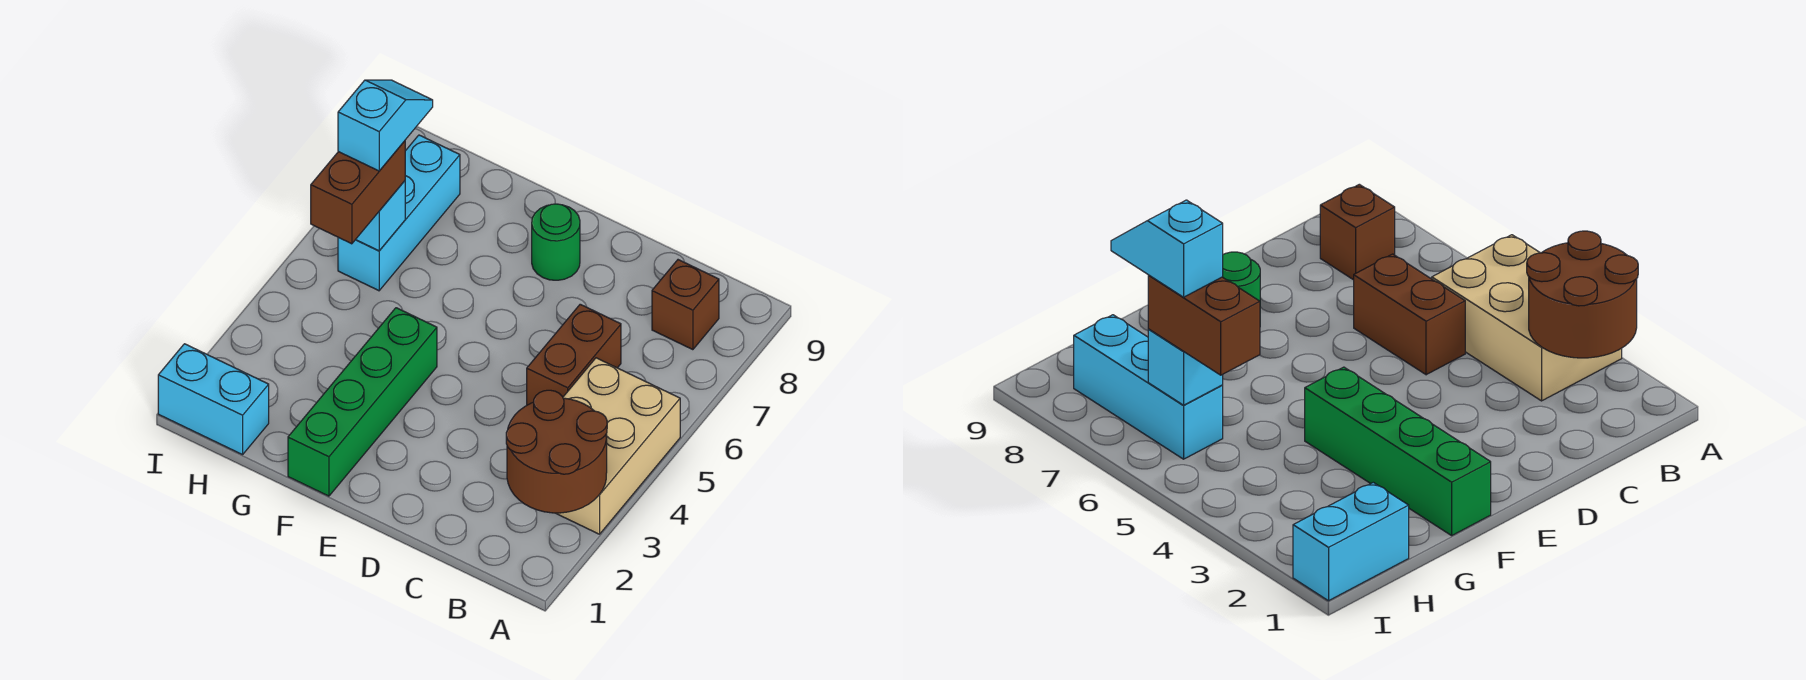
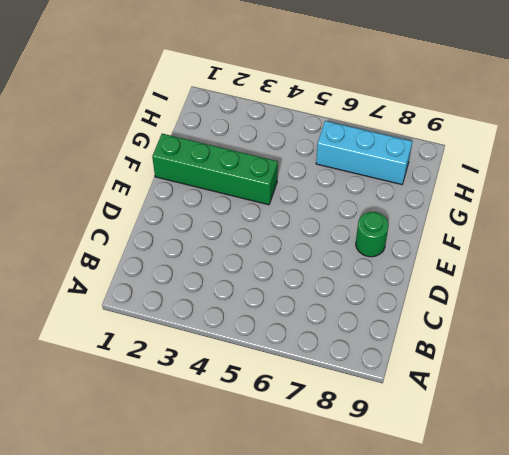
none -> tan 2x3 brick [556,358,680,534]
none -> brown 1x1 brick [652,260,719,350]

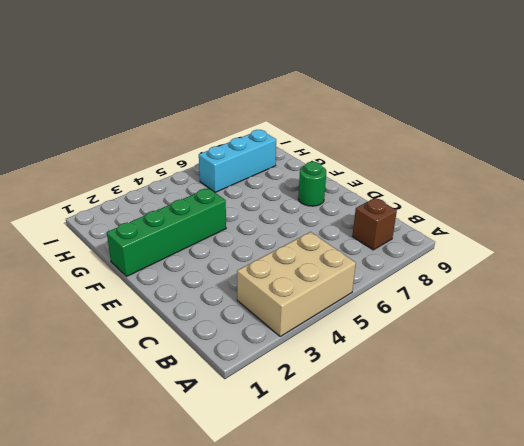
none -> brown 1x2 brick [527,304,621,405]
none -> cyan 1x2 brick [158,344,269,455]

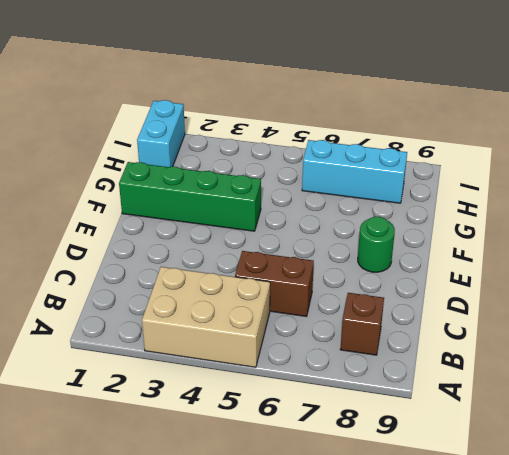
none -> brown 2x2 round brick [506,390,607,513]
none -> cyan 1x1 brick [356,181,405,251]

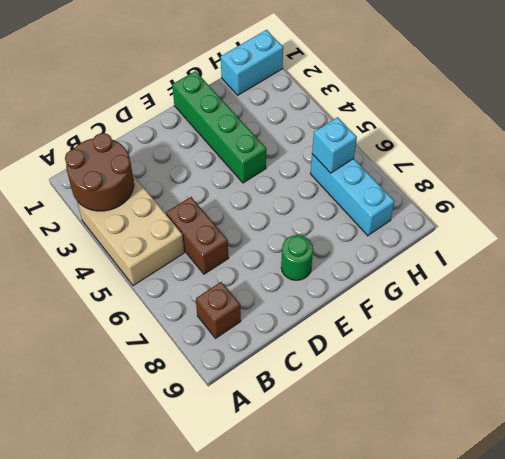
none -> brown 1x2 brick [311,141,405,244]
none -> cyan 1x2 slope [338,80,433,171]

